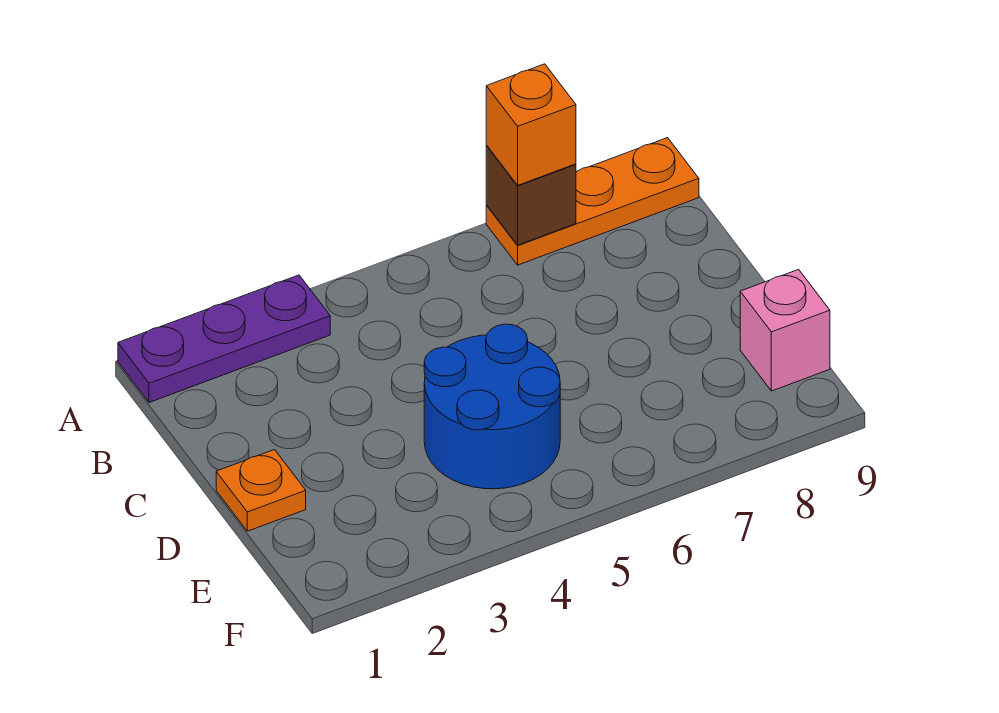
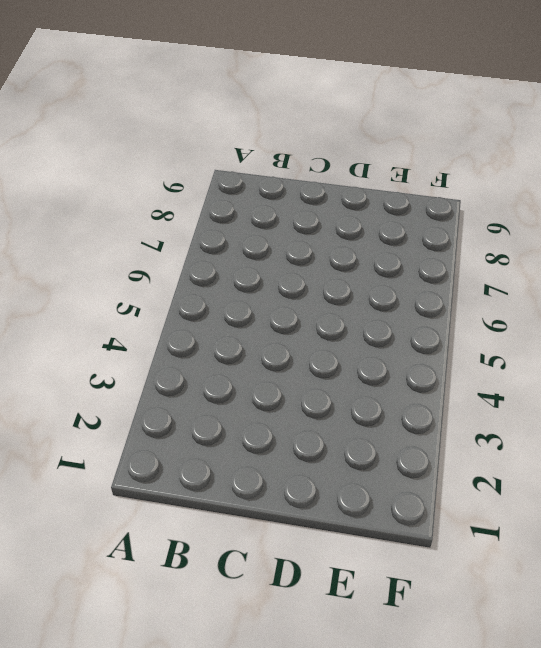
none -> purple 1x3 plate [118,275,330,403]
none -> orange 1x3 plate [486,138,699,265]

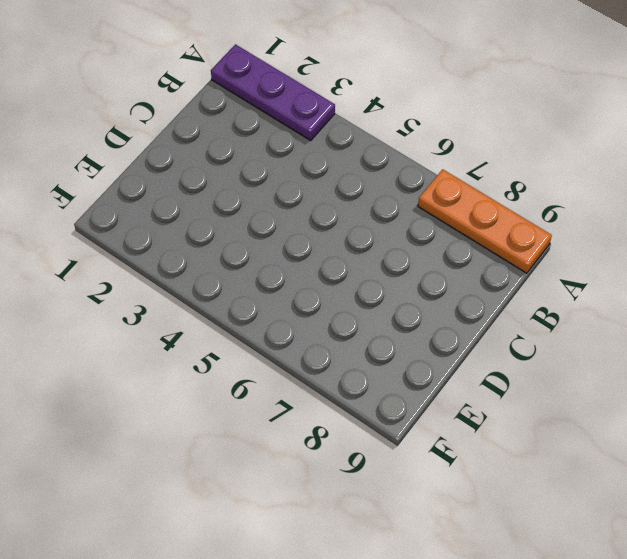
none -> orange 1x1 plate [216,450,306,531]
none -> blue 2x2 round brick [424,324,560,489]

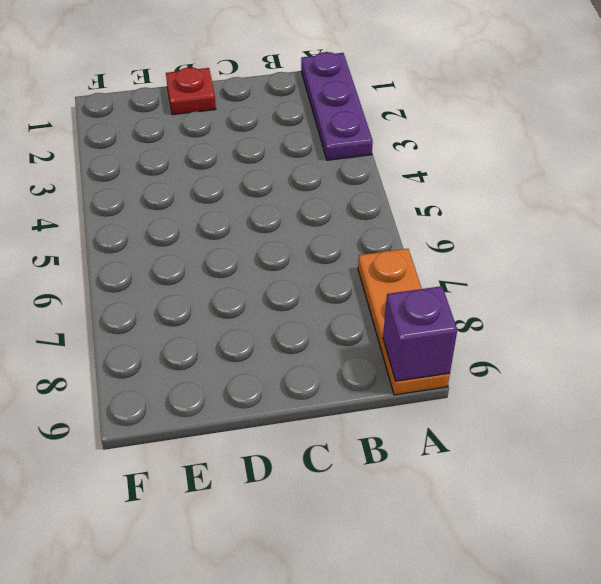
purple 1x1 brick [383,286,457,381] -> none
red 1x1 plate [166,67,216,115] -> orange 1x1 plate [216,450,306,531]
none -> blue 2x2 round brick [424,324,560,489]
none -> pink 1x1 brick [740,270,830,391]

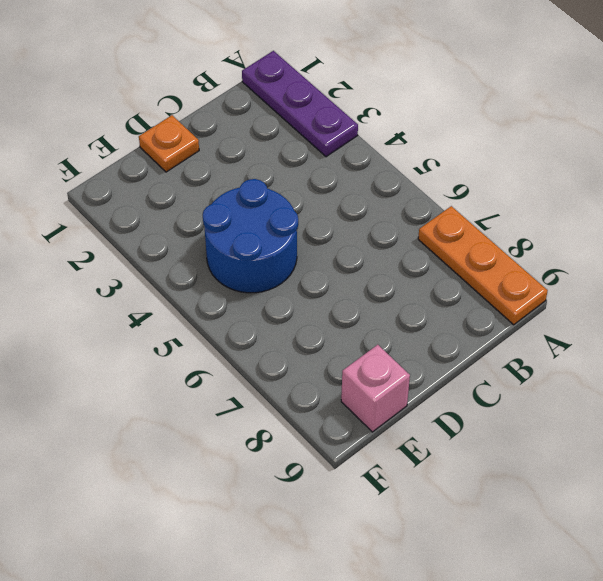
none -> brown 1x1 brick [486,146,576,245]
none -> orange 1x1 brick [486,64,576,185]

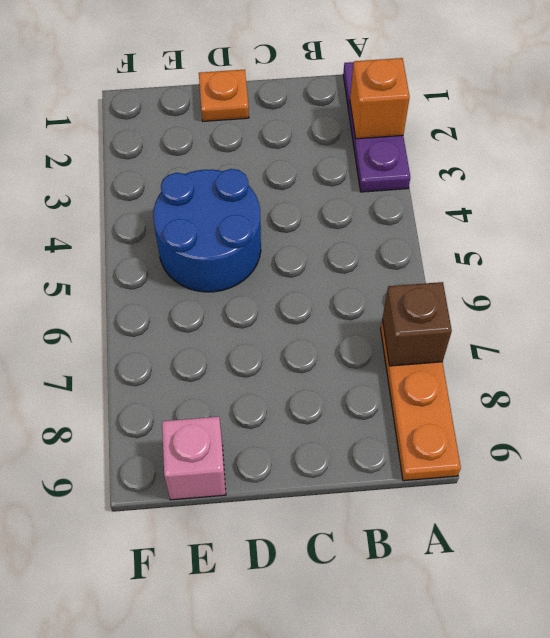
orange 1x1 brick [350,58,410,139] -> orange 1x1 brick moved to [486,64,576,185]

